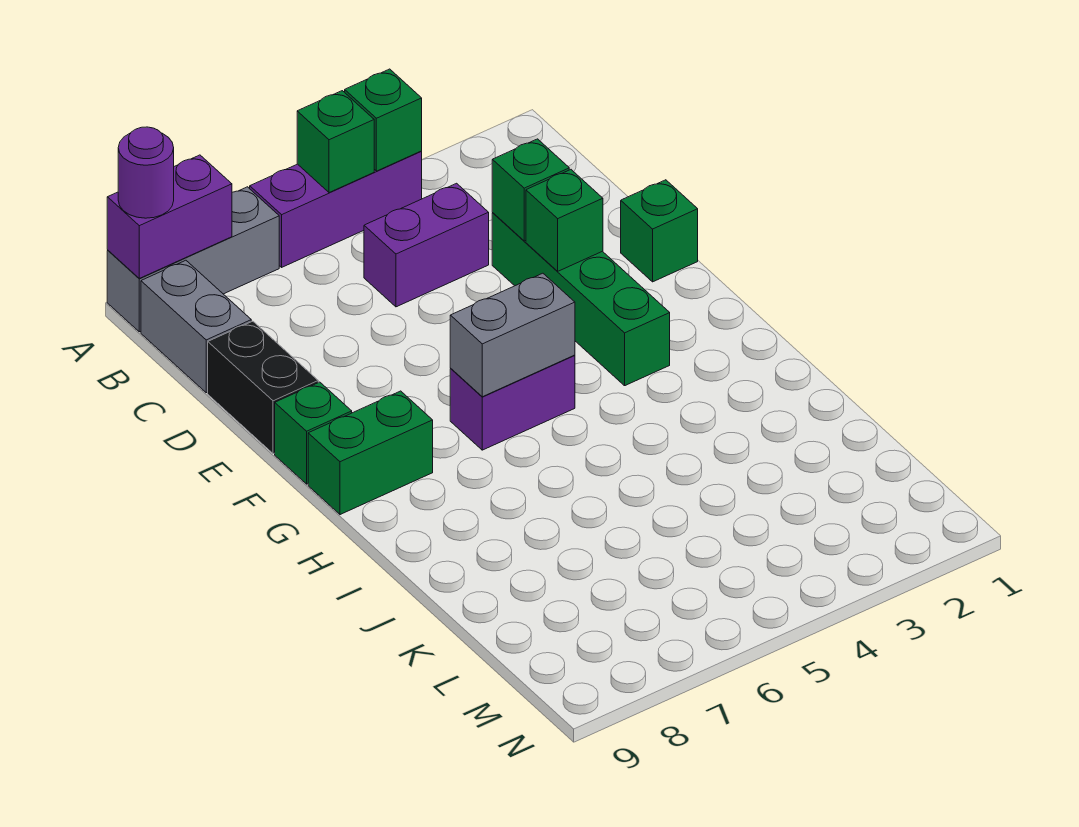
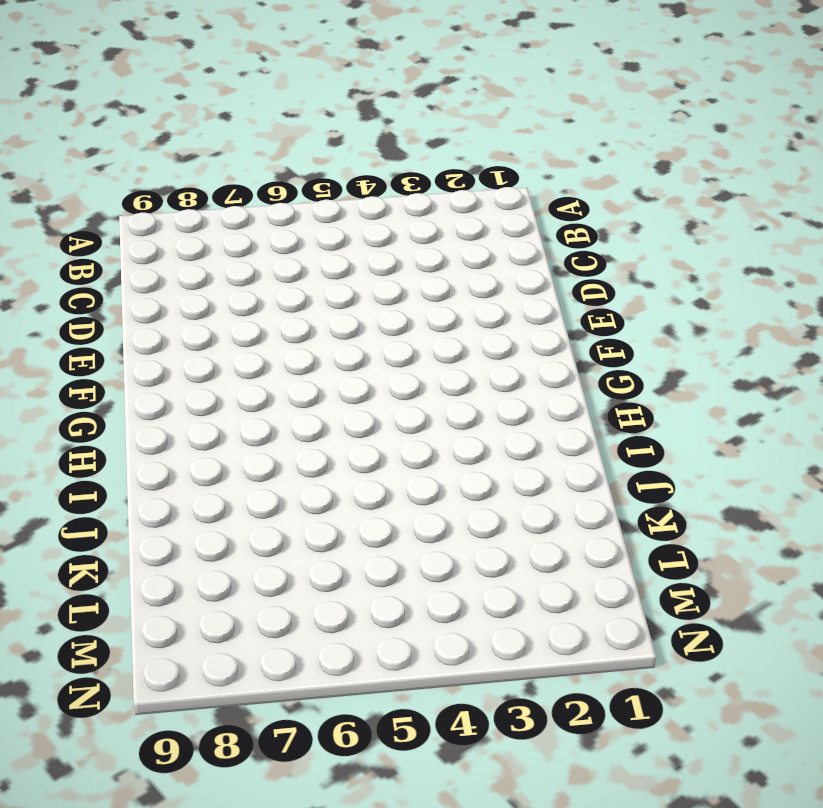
none -> purple 1x3 brick [250,151,422,267]
none -> grey 1x3 brick [107,187,279,332]
none -> grey 1x2 brick [141,260,251,393]

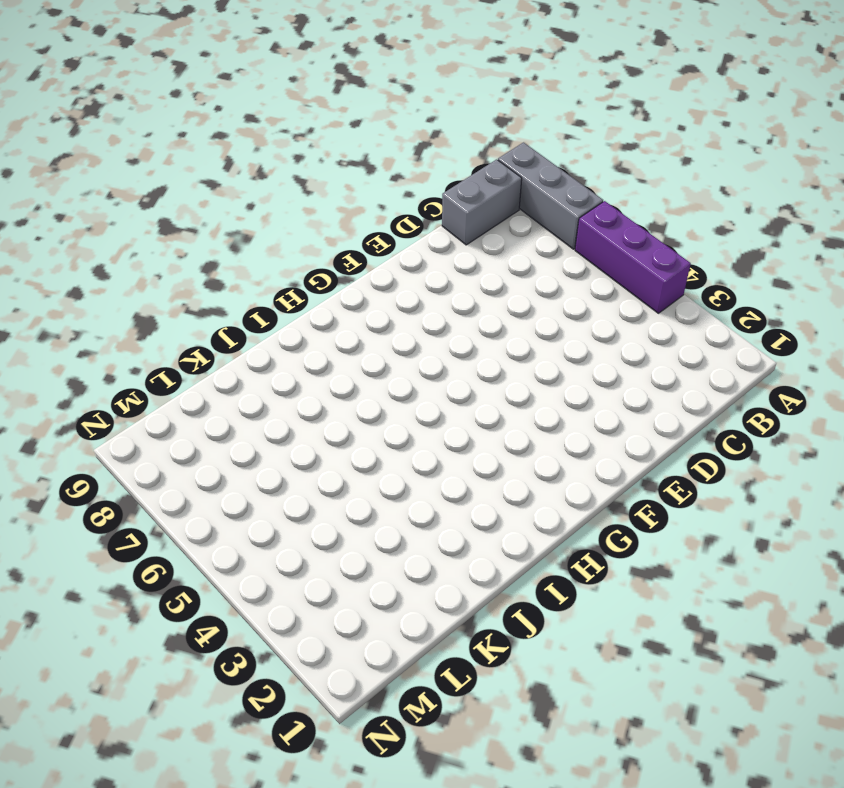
none -> purple 1x2 brick [364,183,489,307]
none -> green 1x4 brick [492,213,670,386]
none -> black 1x2 brick [208,321,318,454]

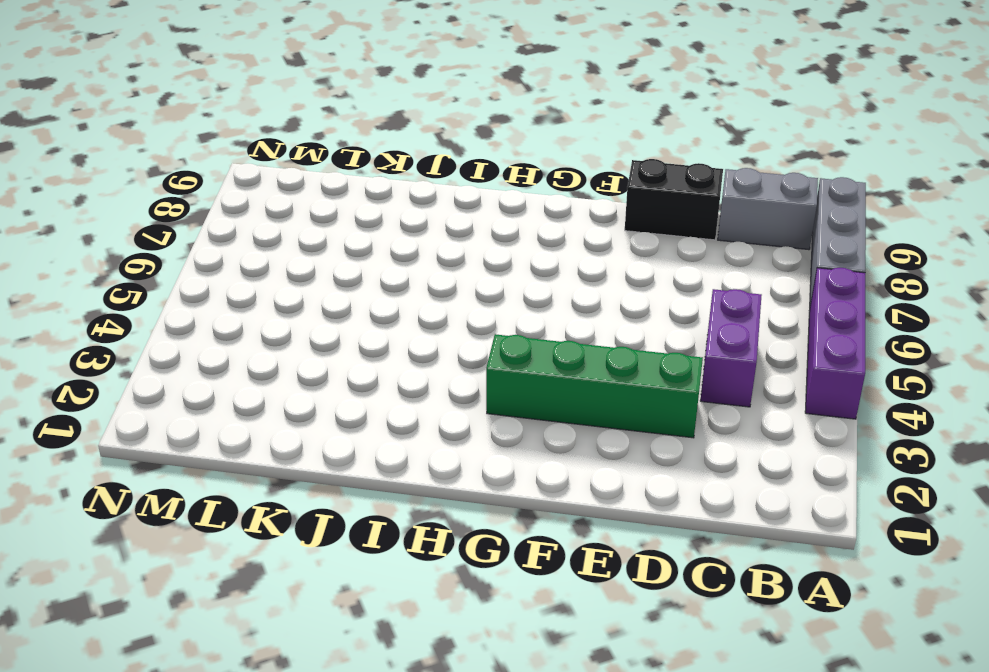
none -> green 1x1 brick [621,180,698,282]
none -> green 1x1 brick [275,382,352,484]
none -> purple 1x2 brick [450,355,575,450]

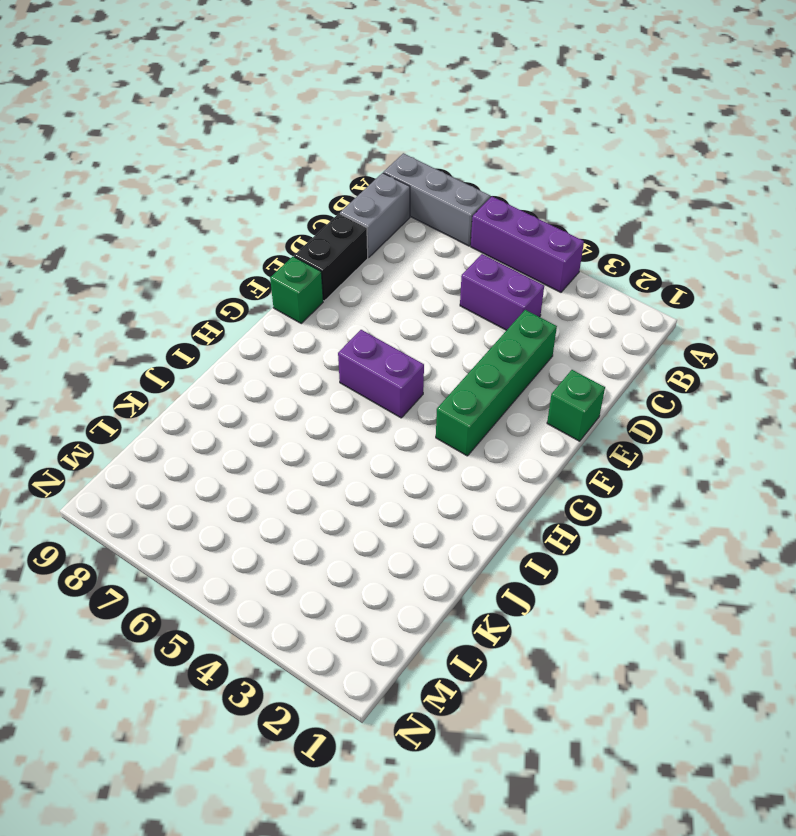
none -> green 1x2 brick [308,391,433,515]
none -> green 1x1 brick [345,69,422,171]
none -> green 1x1 brick [297,91,374,193]

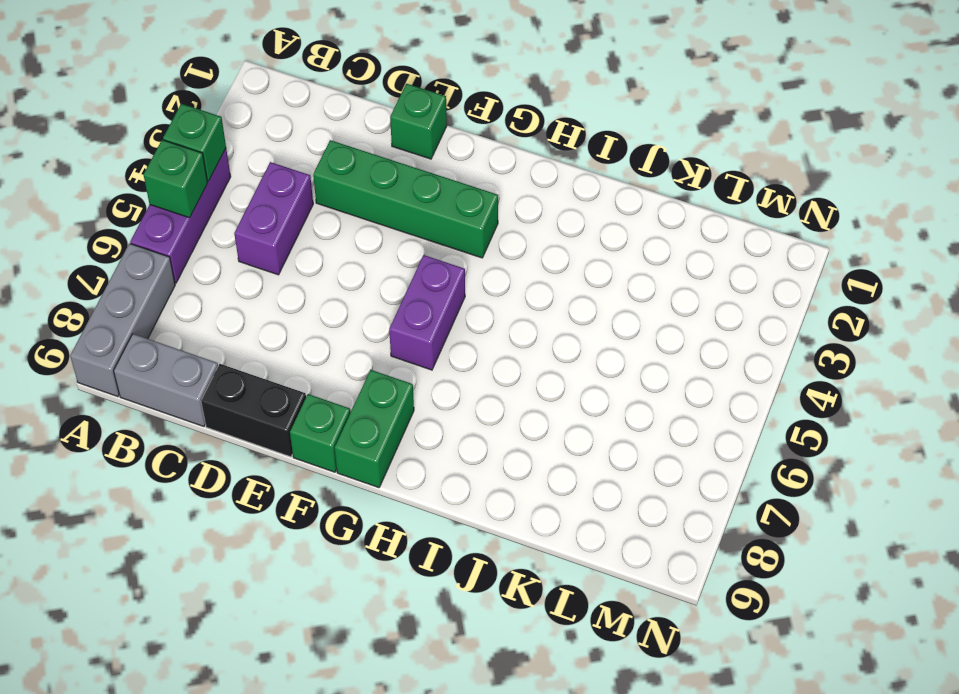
none -> purple 1x2 brick [107,155,232,278]
none -> green 1x1 brick [492,139,569,241]
none -> green 1x1 brick [526,170,603,271]

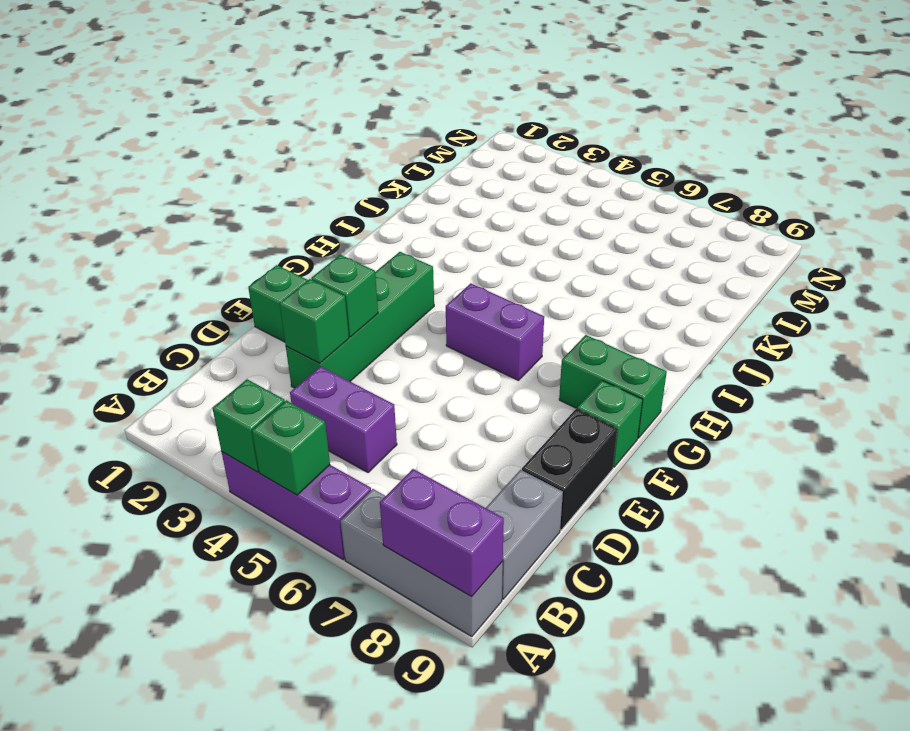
none -> grey 1x2 brick [450,273,575,397]
none -> purple 1x1 round brick [118,127,174,218]

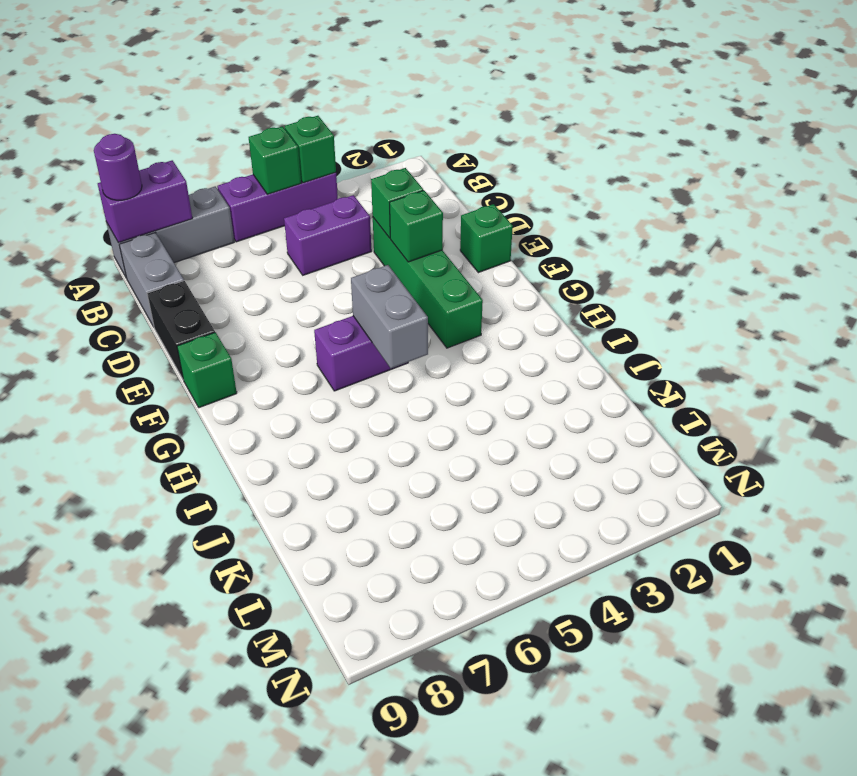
grey 1x2 brick [351,265,428,368] -> grey 1x2 brick turned to [450,273,575,397]
none -> green 1x2 brick [308,391,433,515]

